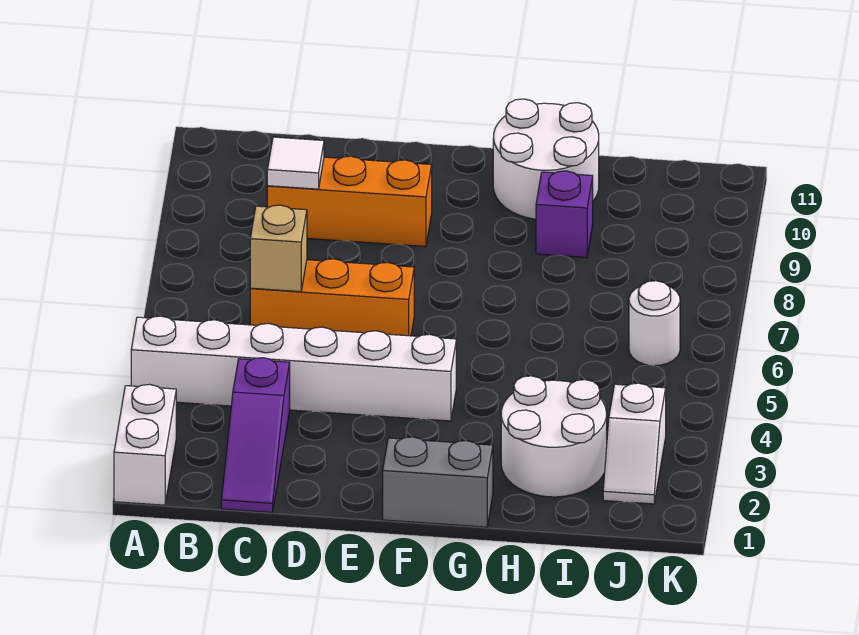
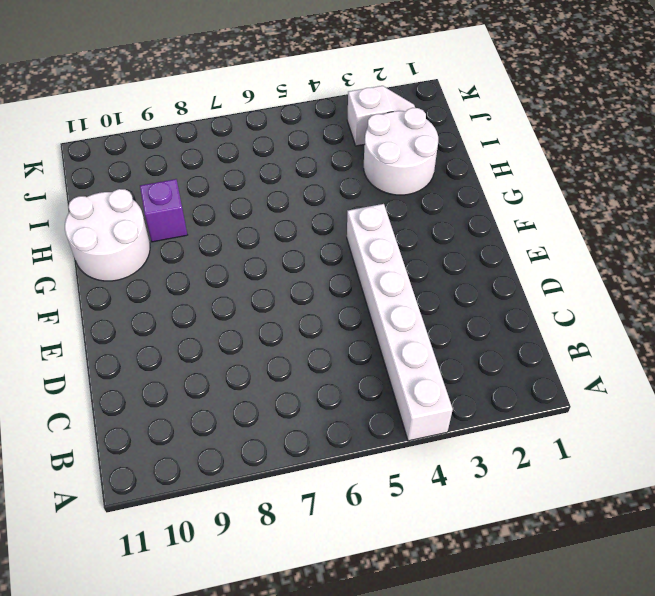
none -> white 1x2 brick [114,384,176,505]
none -> purple 1x3 slope [221,358,290,512]
none -> orange 1x3 brick [250,259,414,336]

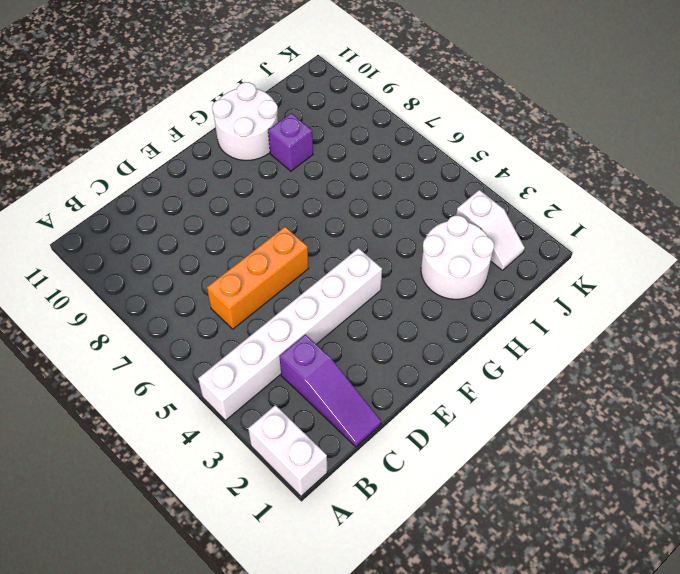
none -> orange 1x3 brick [267,156,432,247]
none -> grey 1x2 brick [383,437,493,527]
none -> white 1x1 round brick [629,281,680,366]

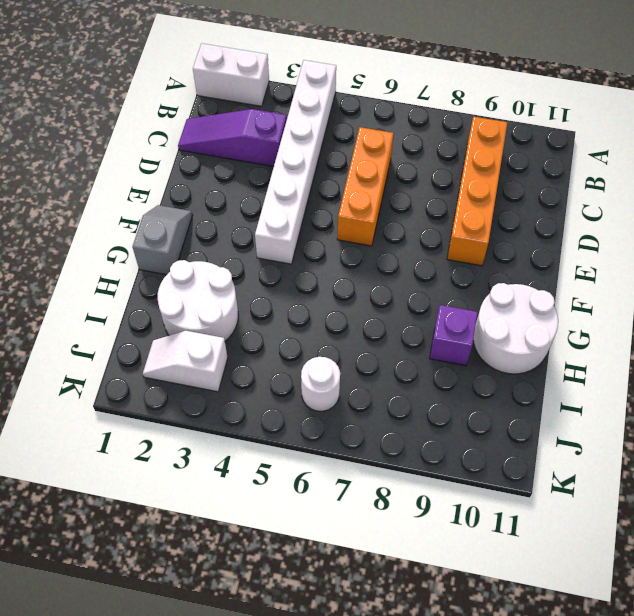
orange 1x4 brick [447,117,507,266] -> orange 1x3 brick [267,156,432,247]
grey 1x2 slope [133,205,193,275] -> grey 1x2 brick [383,437,493,527]
none -> tan 1x1 brick [250,205,307,292]
none -> white 1x1 tile [267,137,324,189]

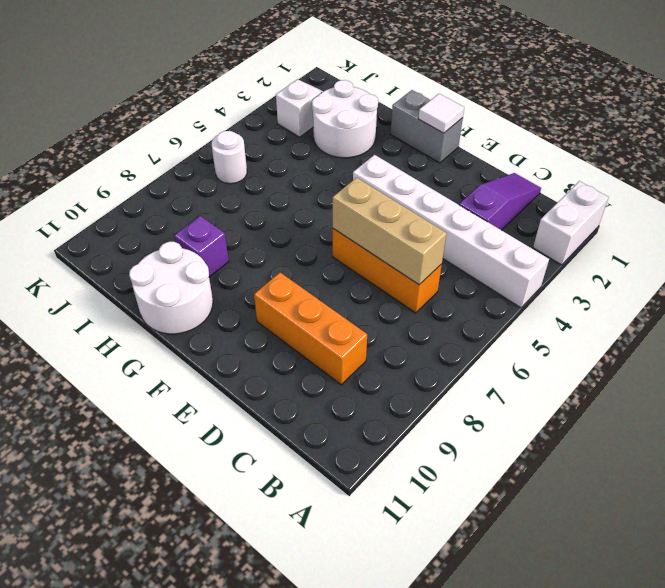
tan 1x3 brick [333,178,446,285] -> tan 1x1 brick [250,205,307,292]
white 1x1 tile [418,94,464,133] -> white 1x1 tile moved to [267,137,324,189]

